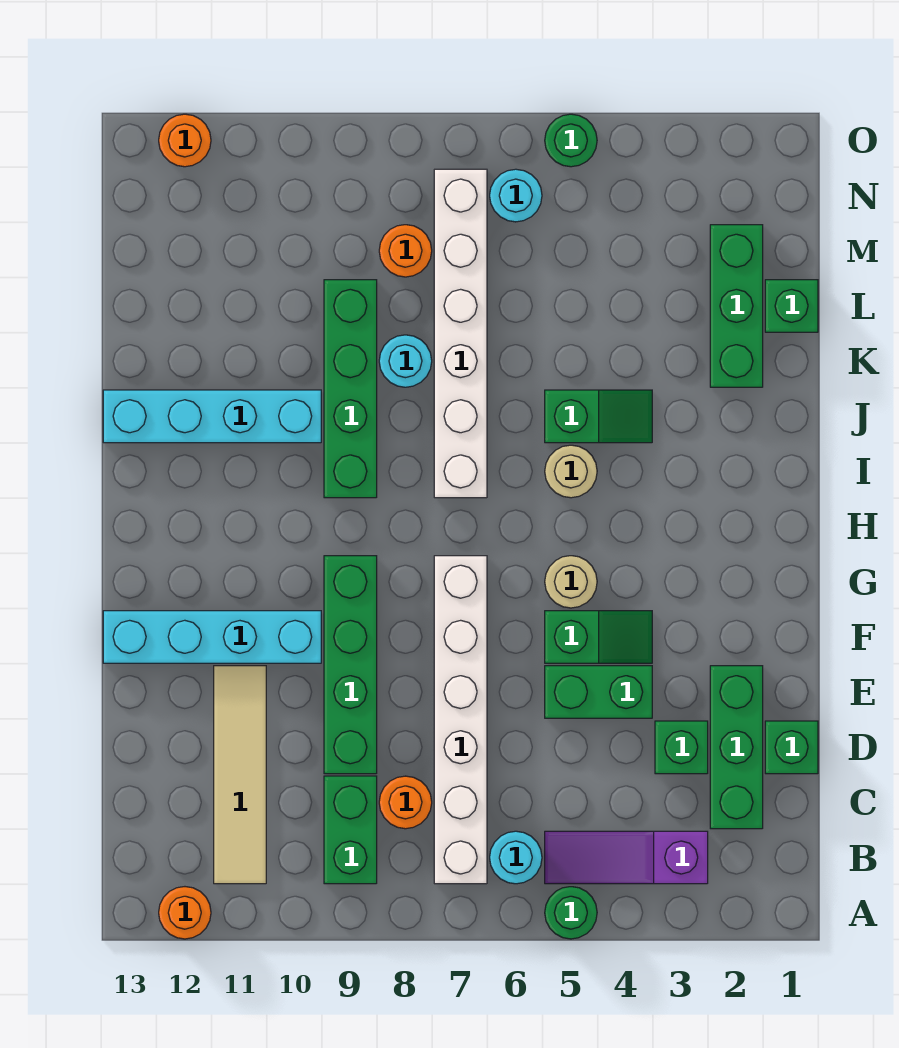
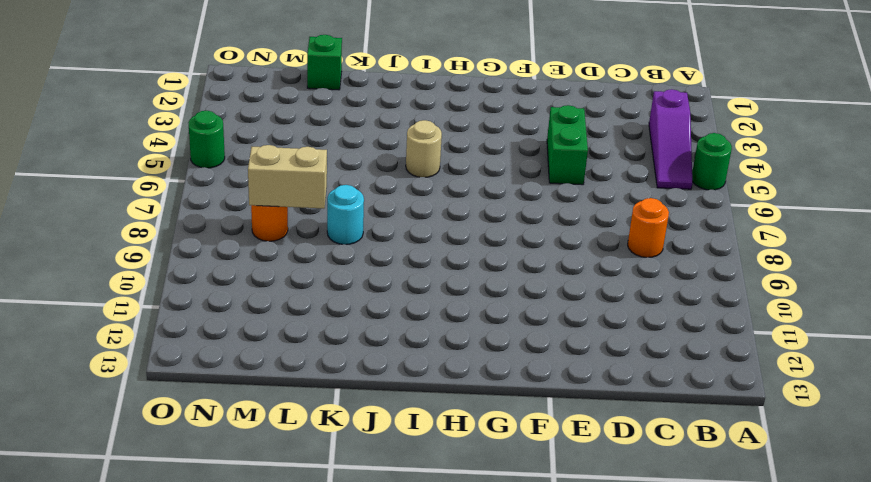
tan 1x2 brick [248,145,327,208] -> none
none -> orange 1x1 round brick [159,887,211,939]
none -> cyan 1x1 round brick [490,831,542,884]
none -> white 1x6 brick [434,556,487,884]

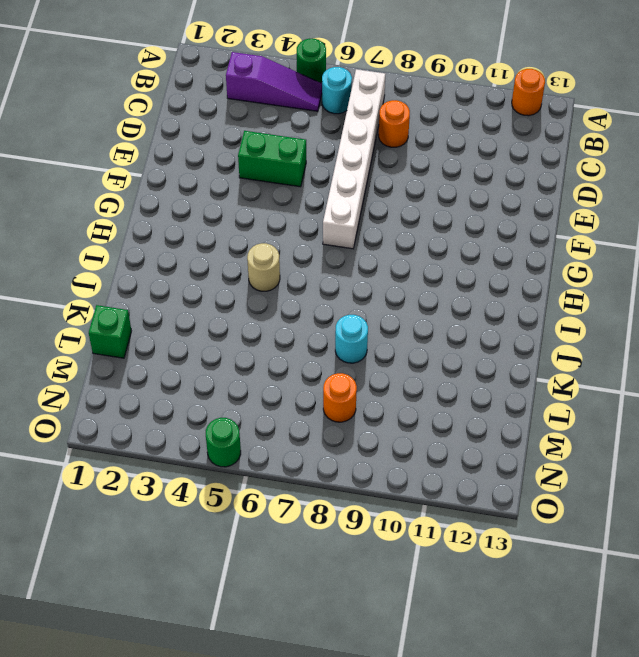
none -> green 1x2 brick [324,776,377,884]
none -> tan 1x4 tile [214,666,266,884]
none -> green 1x3 brick [710,666,763,829]

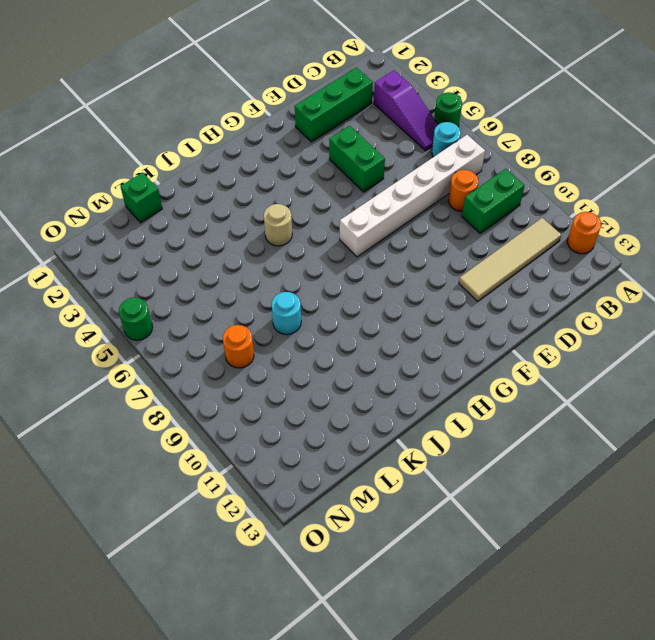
none -> green 1x1 brick [765,721,818,774]
none -> green 1x1 brick [655,721,708,774]
none -> green 1x4 brick [324,556,377,774]

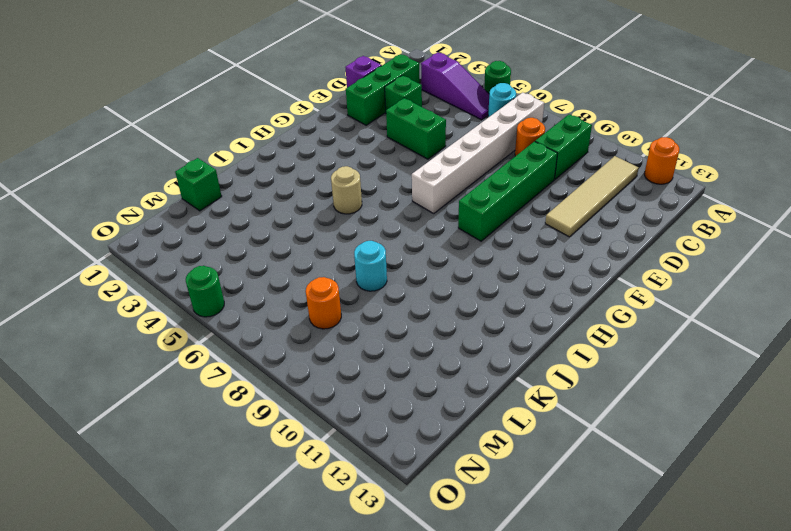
purple 1x1 brick [345,56,382,88] -> green 1x1 brick [765,721,818,774]
none -> green 1x2 slope [545,611,652,663]
none -> cyan 1x4 brick [103,611,321,663]
none -> tan 1x1 round brick [545,556,597,608]

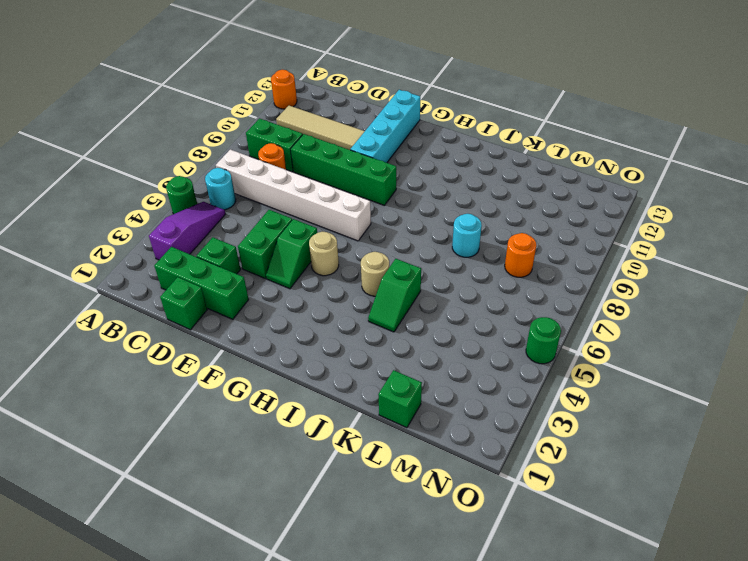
none -> white 1x6 brick [434,169,487,498]
none -> green 1x4 brick [324,280,377,498]
none -> cyan 1x4 brick [103,390,321,443]

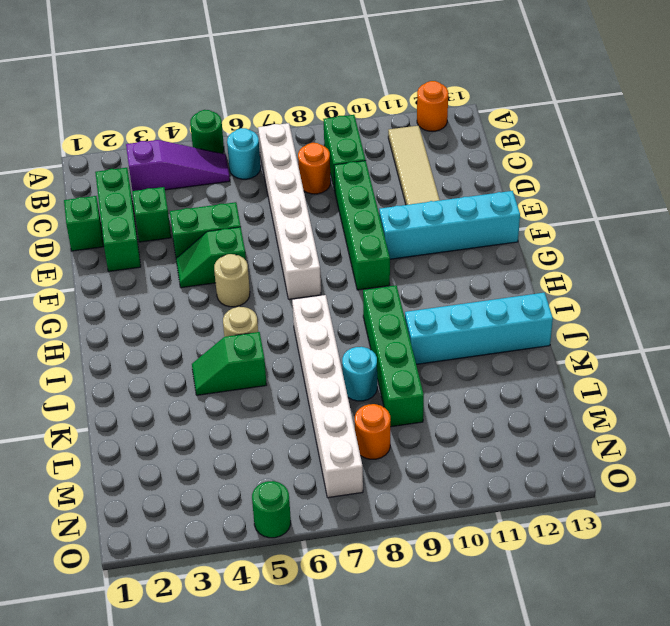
none -> green 1x3 brick [710,225,763,387]
none -> green 1x1 brick [765,280,818,332]
none -> cyan 1x1 round brick [490,169,542,222]

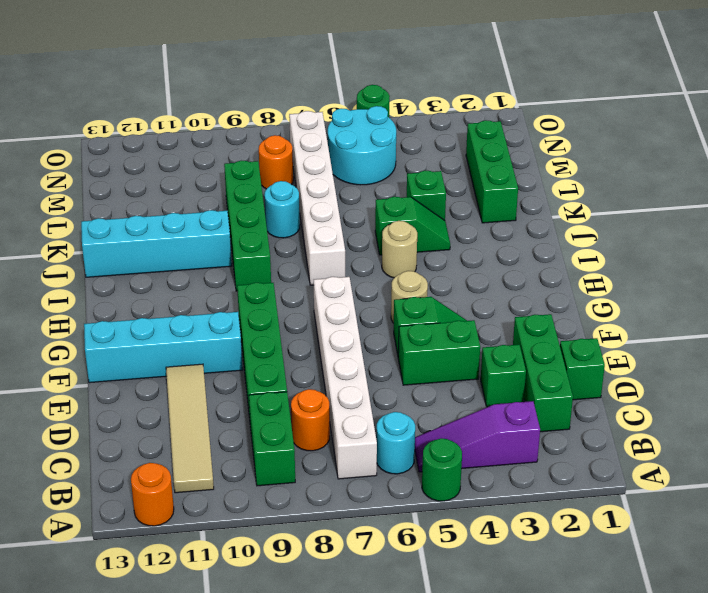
green 1x1 brick [407,171,446,220] -> green 1x1 brick moved to [765,280,818,332]
cyan 2x2 round brick [328,106,396,185] -> cyan 1x1 round brick [490,169,542,222]
none -> orange 1x1 round brick [159,114,211,167]

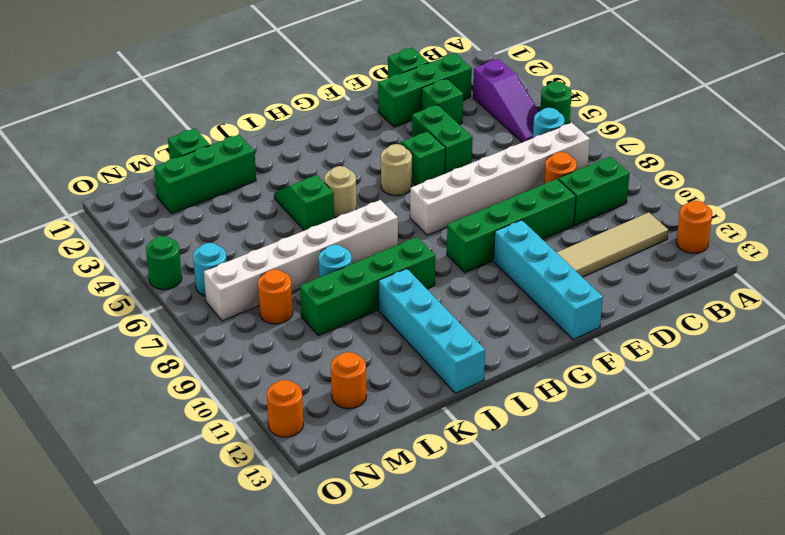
orange 1x1 round brick [331,352,366,409] -> none

